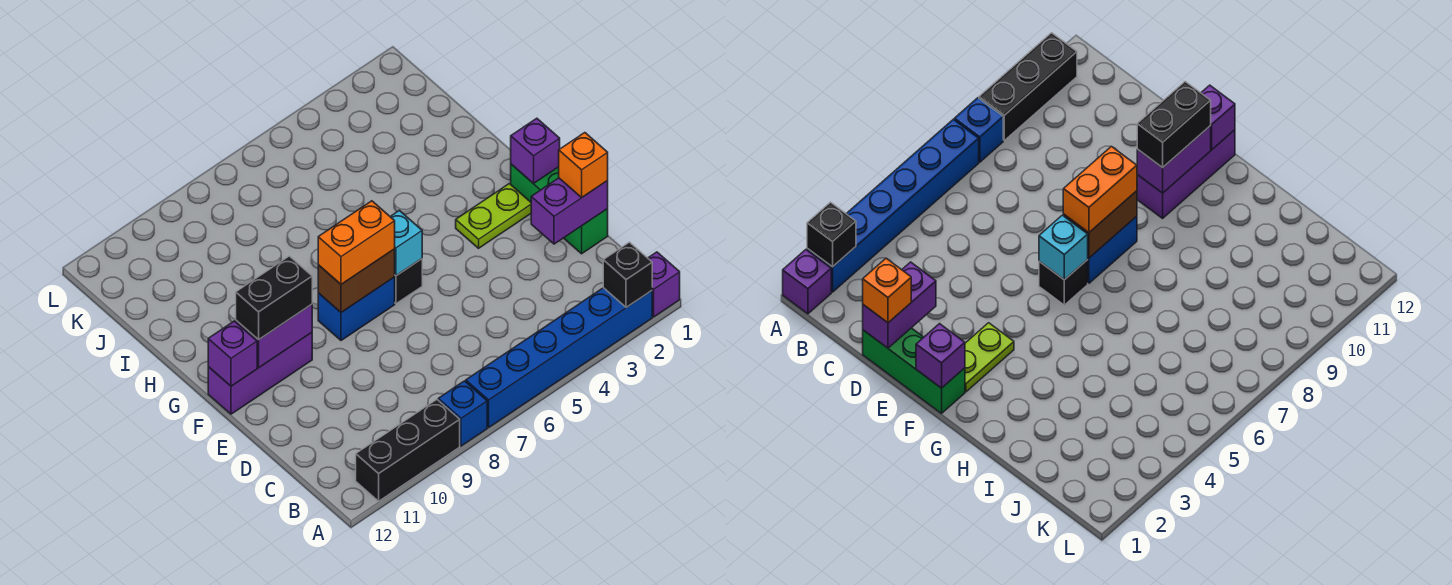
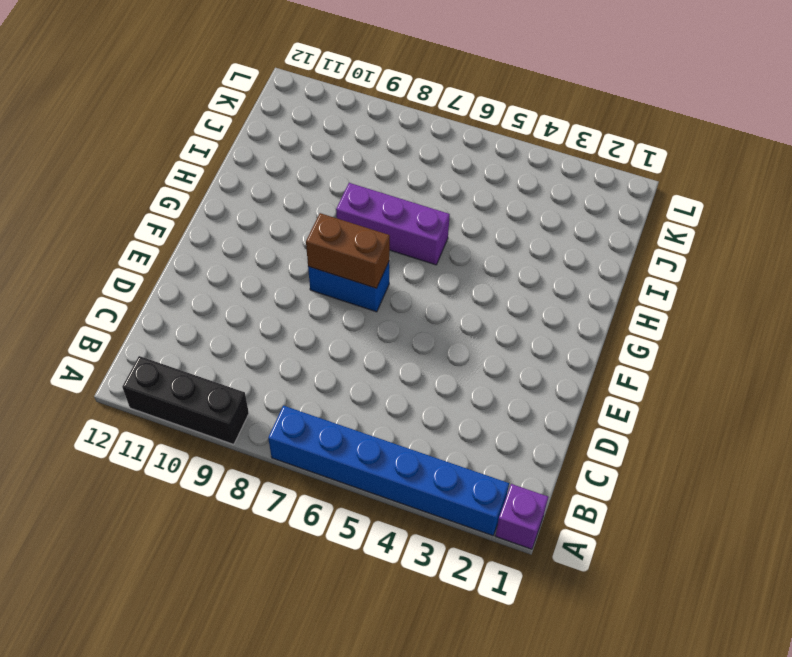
purple 1x3 brick [336,183,450,265] -> purple 1x3 brick moved to [208,333,312,414]
none -> blue 1x1 brick [438,381,487,446]
none -> green 1x3 brick [511,164,608,254]
none -> lime 1x2 plate [456,184,531,248]

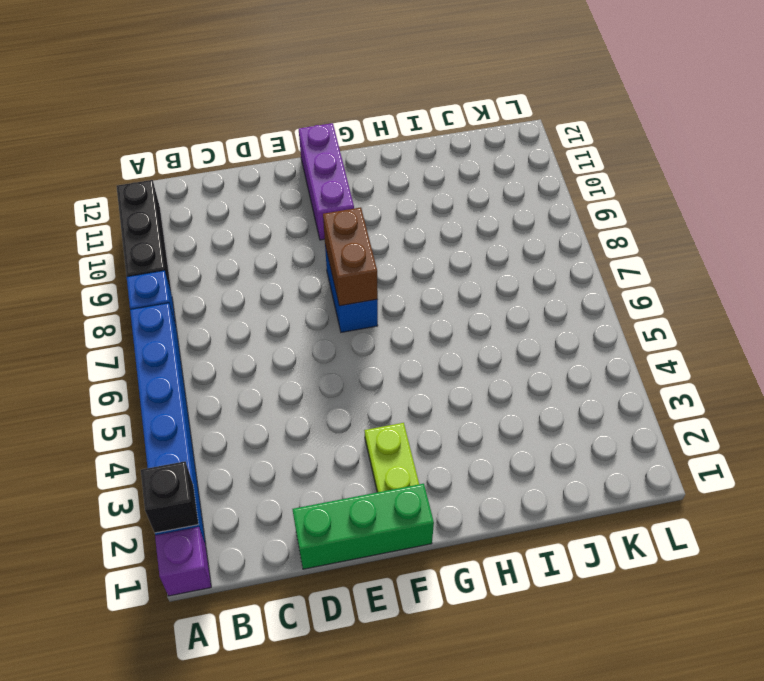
none -> black 1x1 brick [395,259,422,304]
none -> purple 1x2 brick [531,178,608,244]
none -> purple 1x1 brick [511,118,560,183]

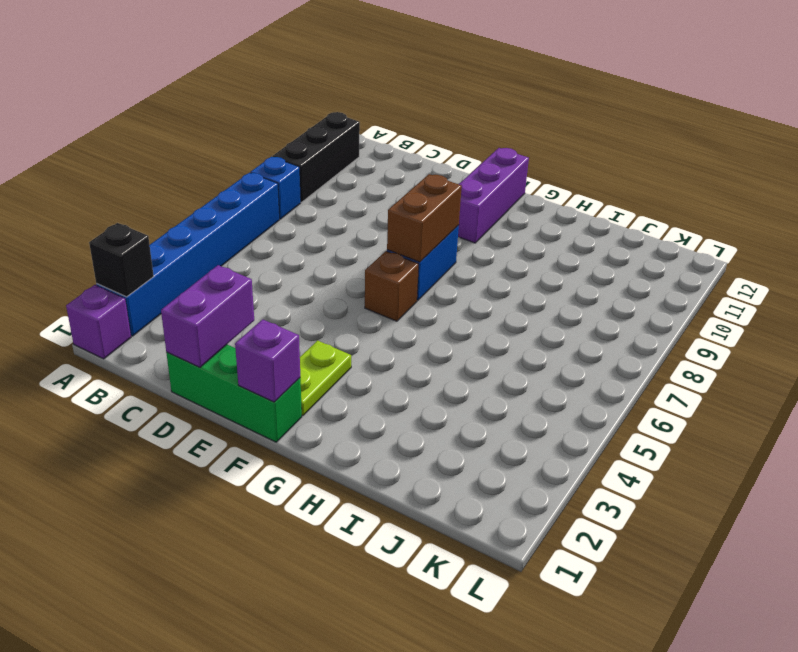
brown 1x1 brick [365,251,419,321] -> black 1x1 brick [395,259,422,304]
none -> cyan 1x1 brick [390,210,422,276]
none -> purple 1x2 brick [236,304,312,368]
none -> purple 1x1 brick [208,321,257,386]

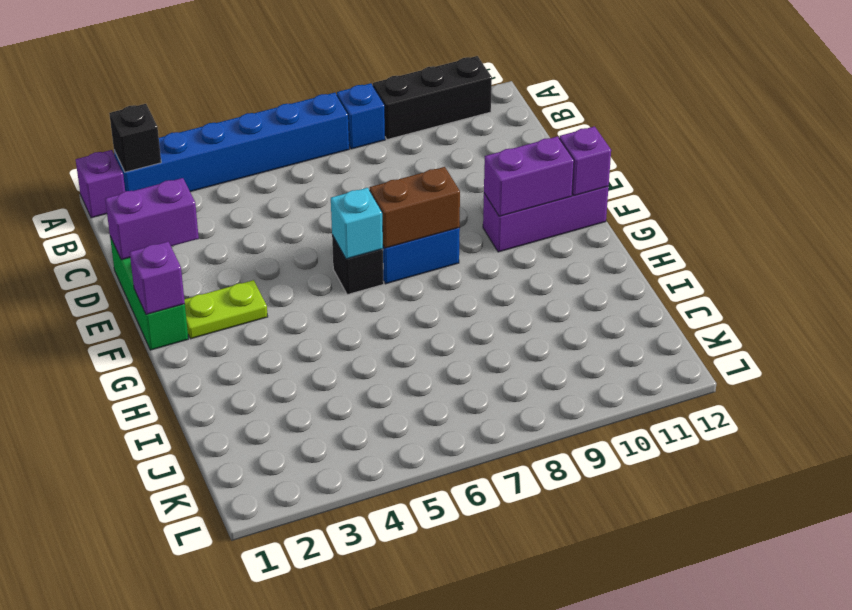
none -> orange 1x1 brick [559,133,608,197]
none -> orange 1x2 brick [318,201,395,284]
none -> black 1x2 brick [236,256,312,340]

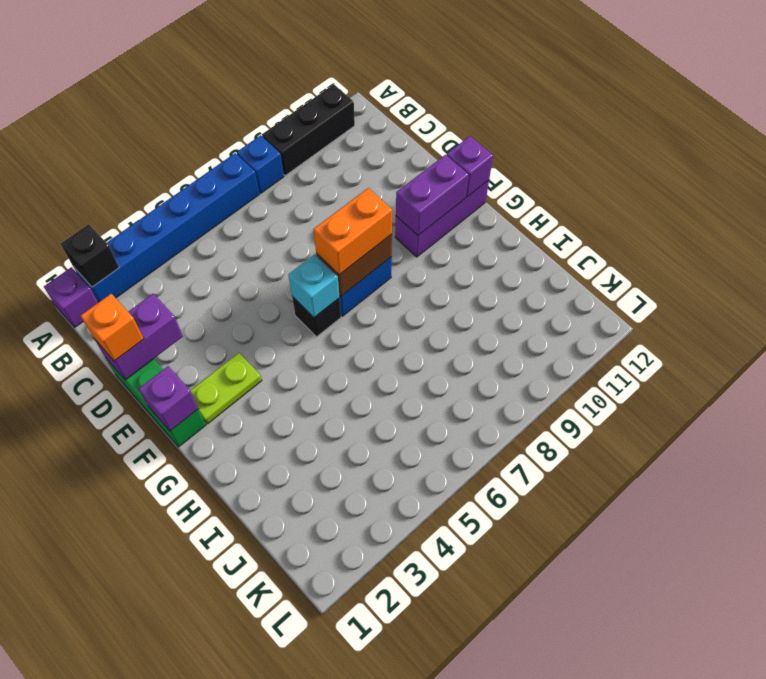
none -> black 1x2 brick [236,256,312,340]

